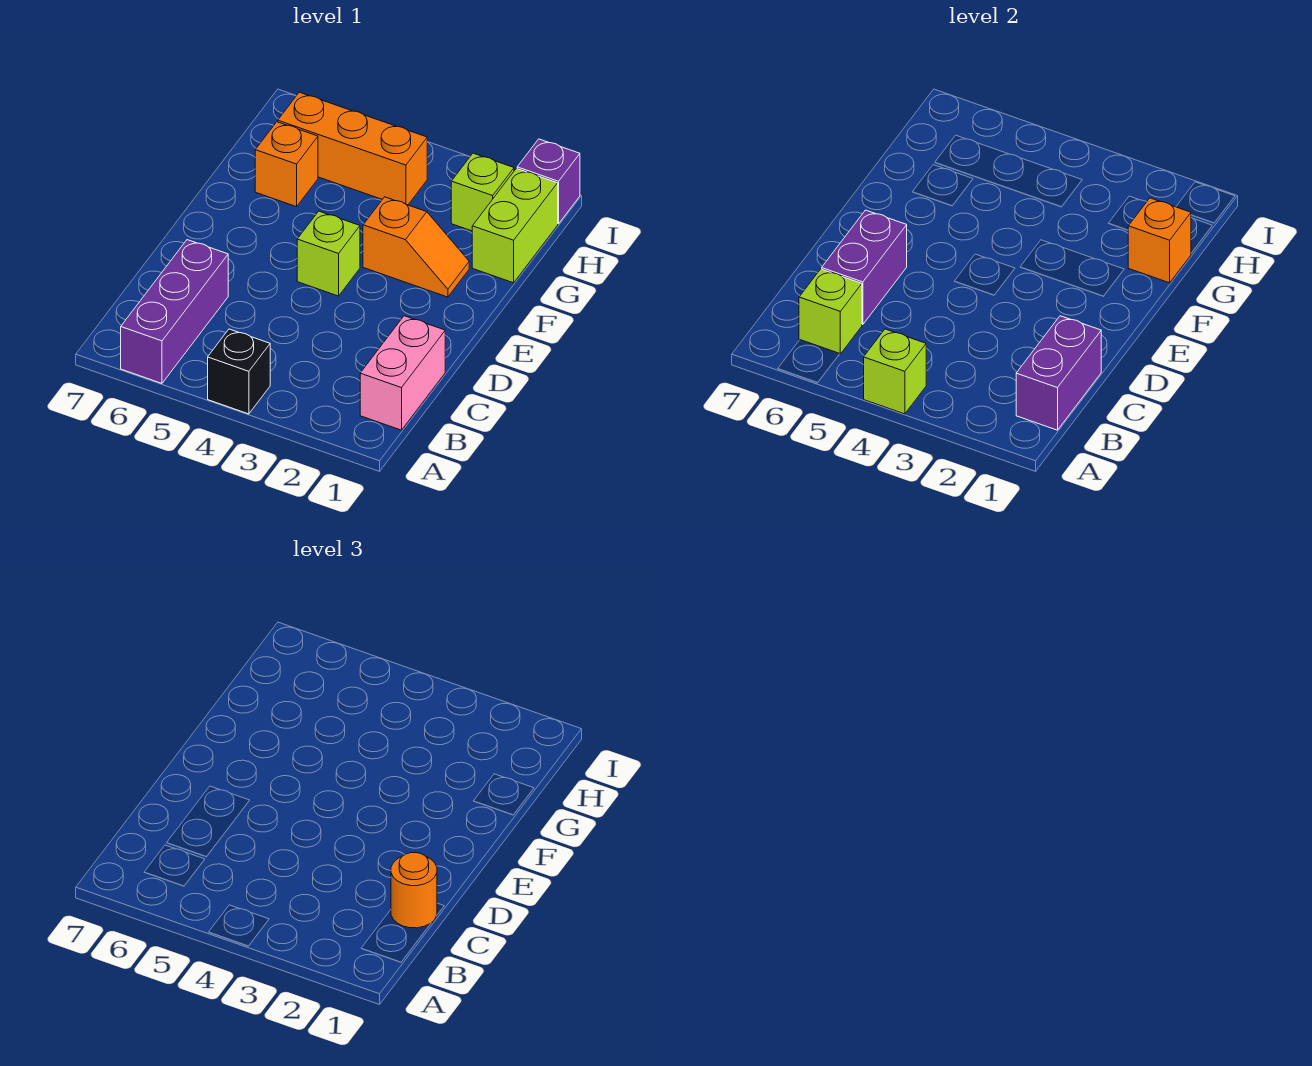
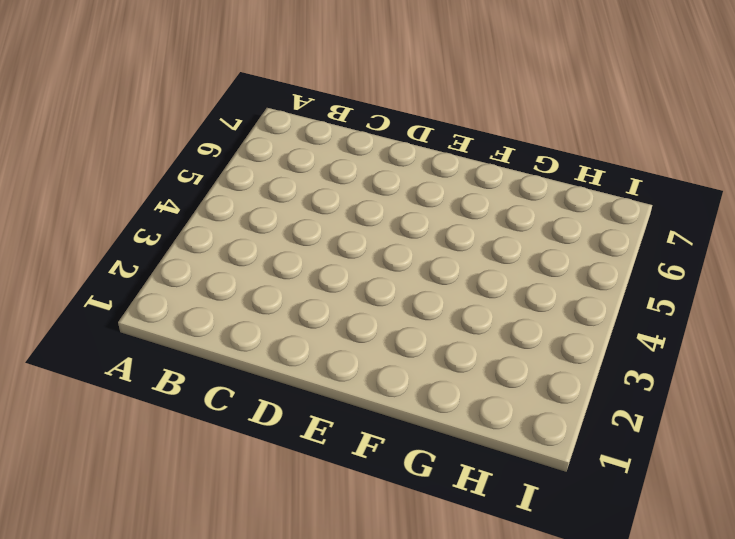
none -> black 1x1 brick [208,329,270,414]
none -> purple 1x3 brick [121,240,228,383]
none -> pink 1x2 brick [360,316,445,430]

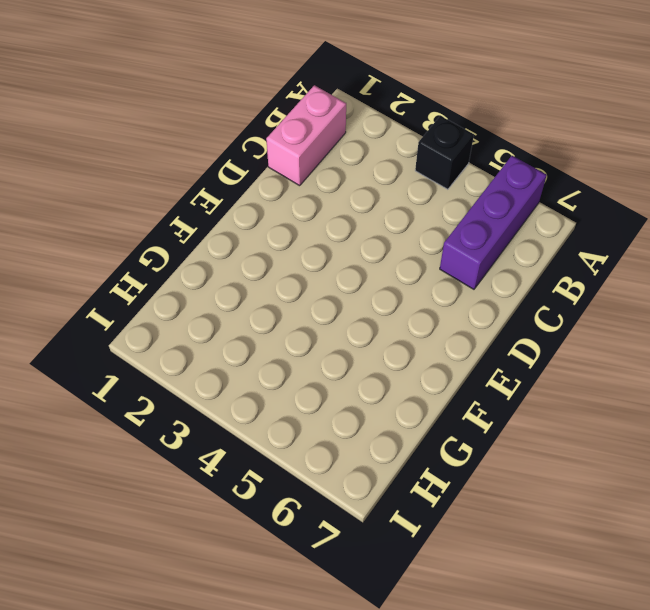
none -> lime 1x1 brick [297,211,360,296]
none -> orange 1x2 slope [363,197,469,297]
none -> lime 1x2 brick [472,168,558,283]

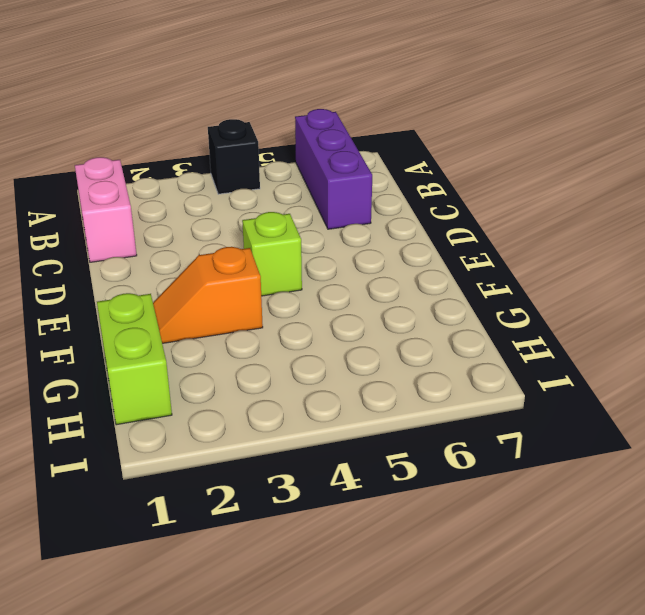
none -> orange 1x1 brick [255,122,318,207]
none -> lime 1x1 brick [451,153,514,231]
none -> orange 1x3 brick [278,92,427,205]

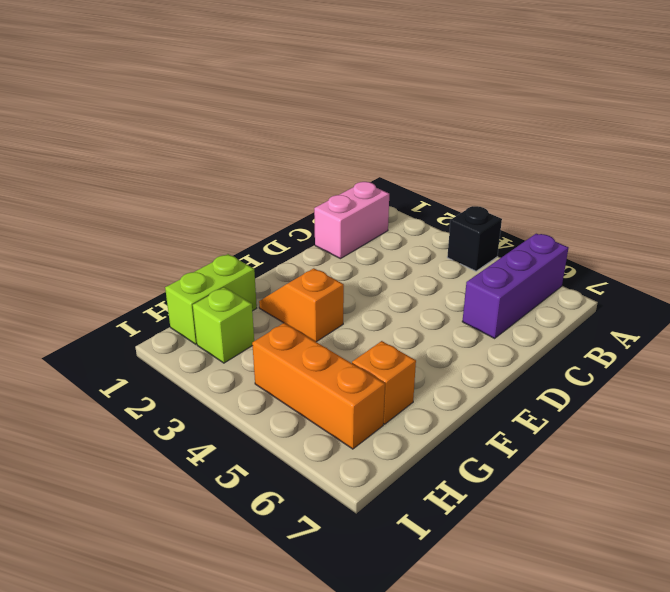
none -> lime 1x1 brick [297,211,360,296]
none -> purple 1x1 brick [517,139,580,224]
none -> lime 1x1 brick [864,329,926,414]

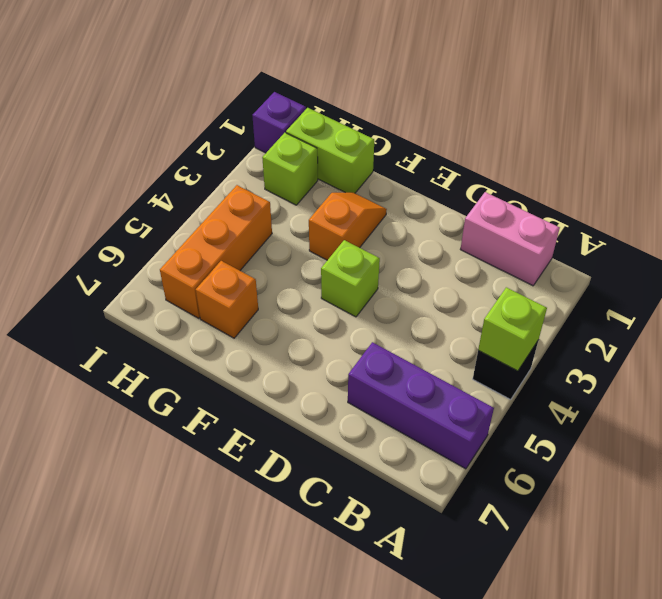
none -> purple 1x2 brick [1016,316,1101,430]
none -> lime 1x1 brick [799,269,862,354]
none -> purple 1x2 brick [822,210,907,325]

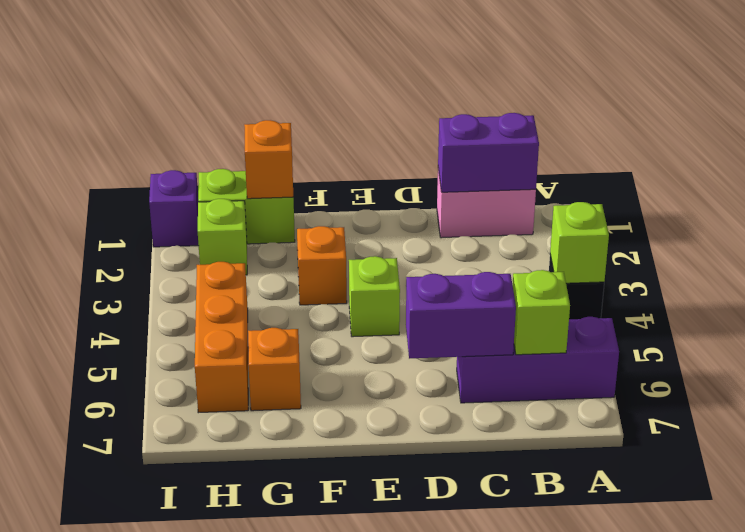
none -> orange 1x1 round brick [391,853,437,928]

